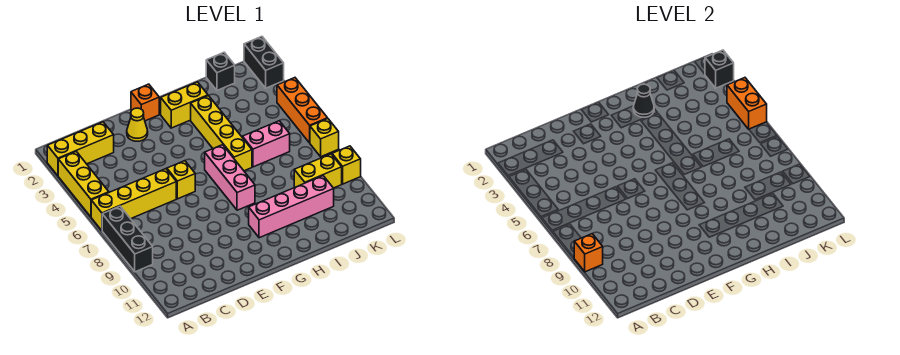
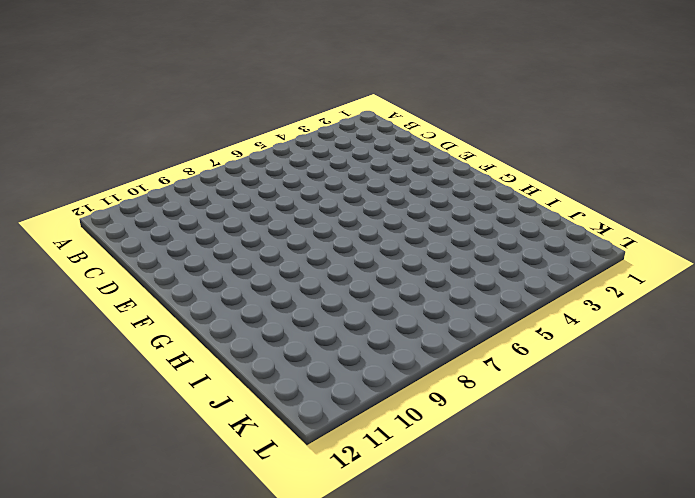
none -> yellow 1x3 brick [47,122,114,176]
none -> yellow 1x3 brick [58,152,109,217]
none -> yellow 1x4 brick [91,169,176,231]

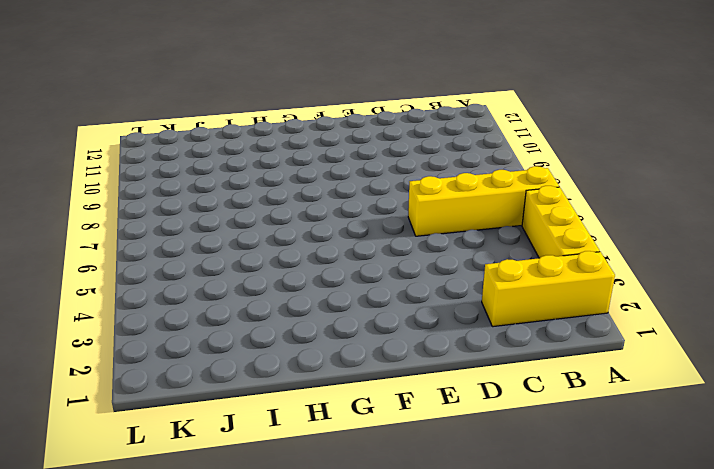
none -> black 1x3 brick [102,206,153,272]
none -> yellow 1x1 cone [127,108,148,141]
none -> yellow 1x1 brick [167,161,195,199]

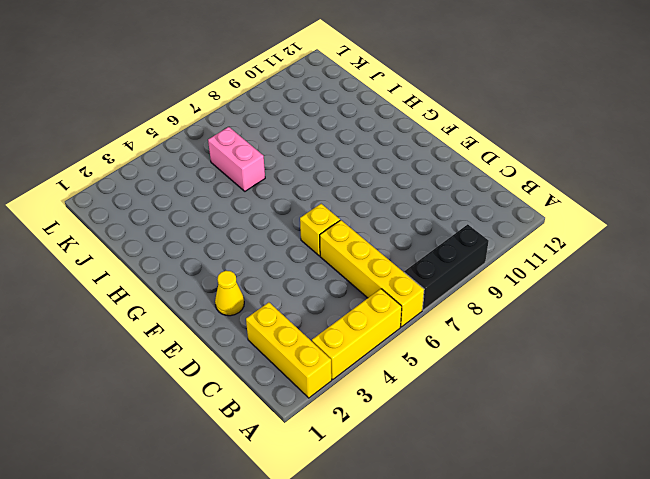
none -> orange 1x1 brick [131,84,159,121]
none -> yellow 1x2 brick [161,82,208,128]
none -> pink 1x3 brick [205,145,255,210]

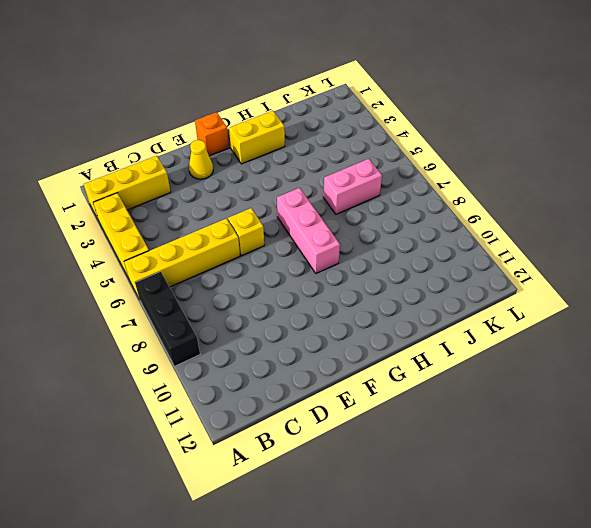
none -> pink 1x4 brick [249,176,334,238]
none -> yellow 1x4 brick [191,96,252,171]
none -> black 1x1 brick [206,52,235,90]

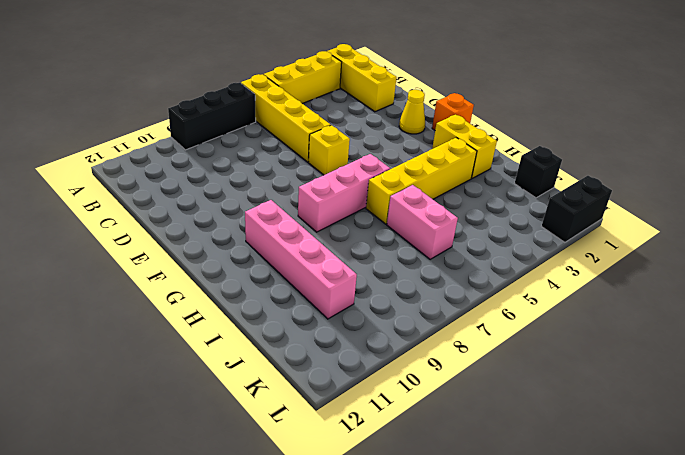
none -> yellow 1x2 brick [294,154,342,188]
none -> orange 1x3 brick [277,78,328,143]
none -> yellow 1x1 brick [310,119,339,157]

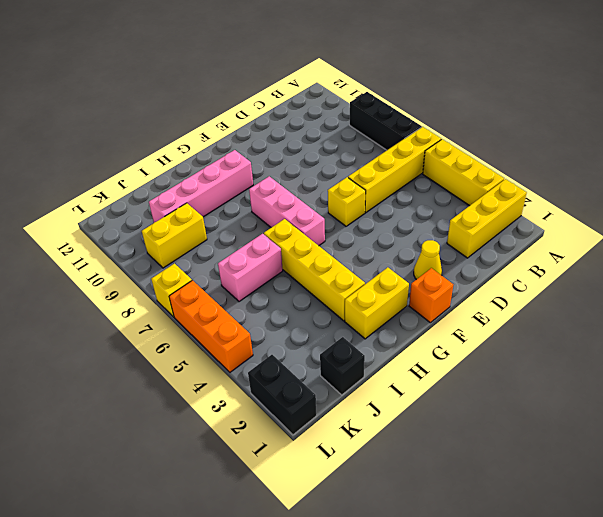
none -> yellow 1x1 brick [332,146,361,184]
none -> orange 1x1 brick [574,234,603,272]
none -> black 1x1 cone [633,84,654,118]

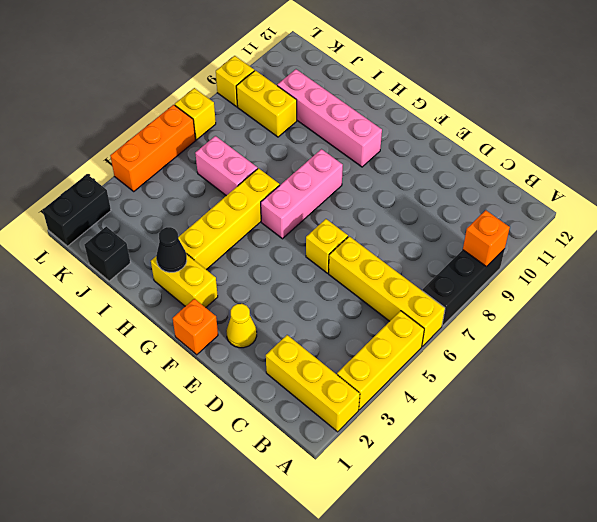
none -> black 1x1 brick [705,50,734,88]
none -> orange 1x2 brick [727,78,767,129]

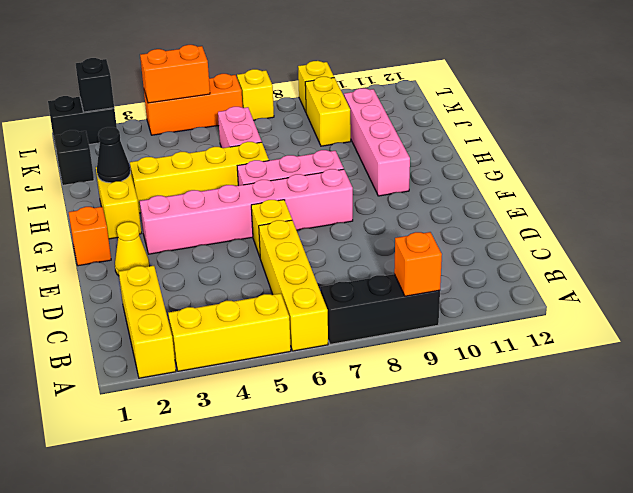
pink 1x6 brick [140,169,353,254] -> none

